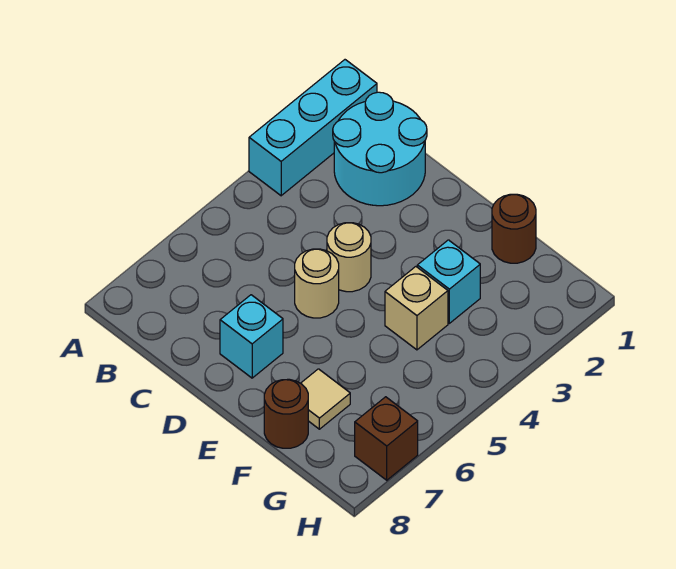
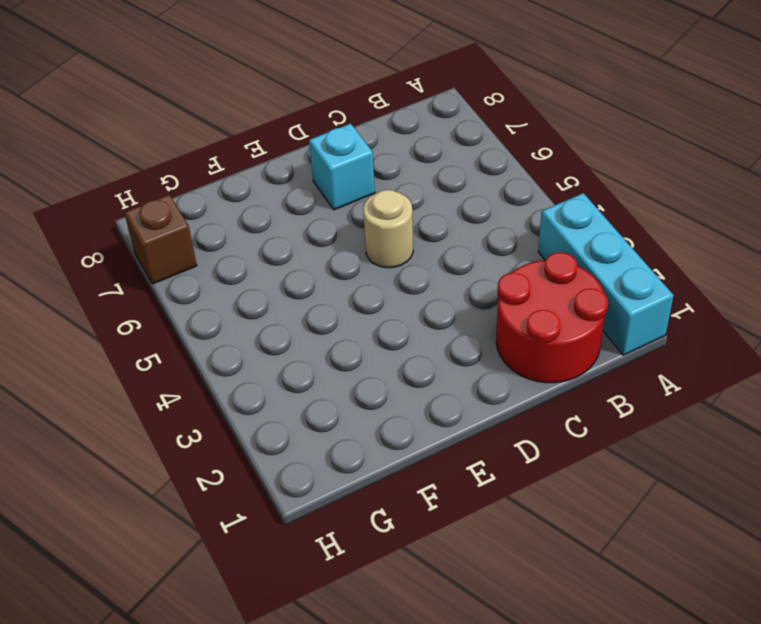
red 2x2 round brick [496,252,608,383] -> cyan 2x2 round brick [333,92,427,206]
none -> tan 1x1 round brick [327,223,371,292]
none -> brown 1x1 round brick [492,194,536,263]

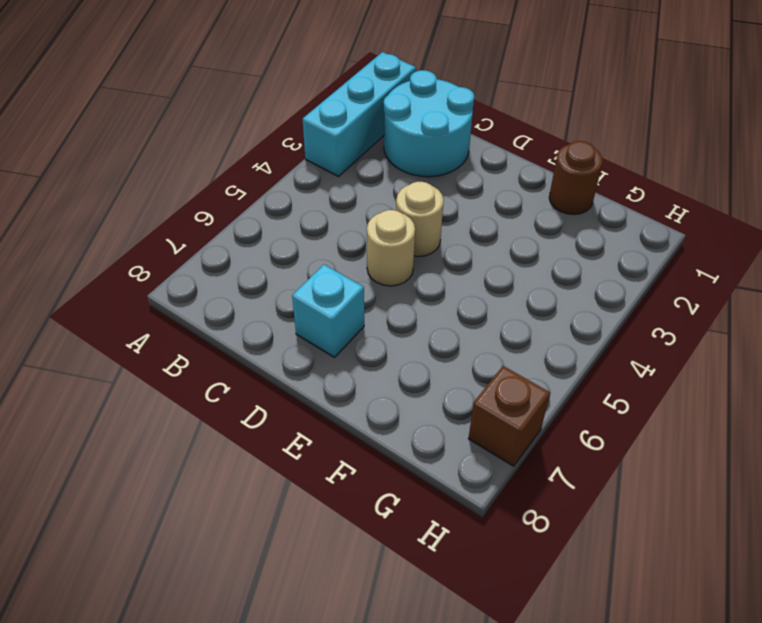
none -> cyan 1x1 brick [417,240,480,323]
none -> tan 1x1 brick [385,267,448,350]

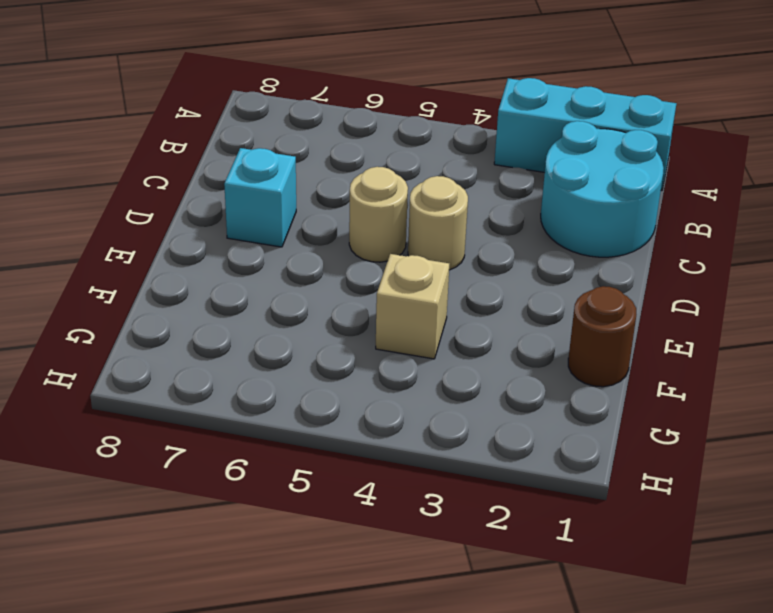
none -> cyan 1x1 brick [417,240,480,323]
none -> tan 1x1 tile [301,369,350,429]

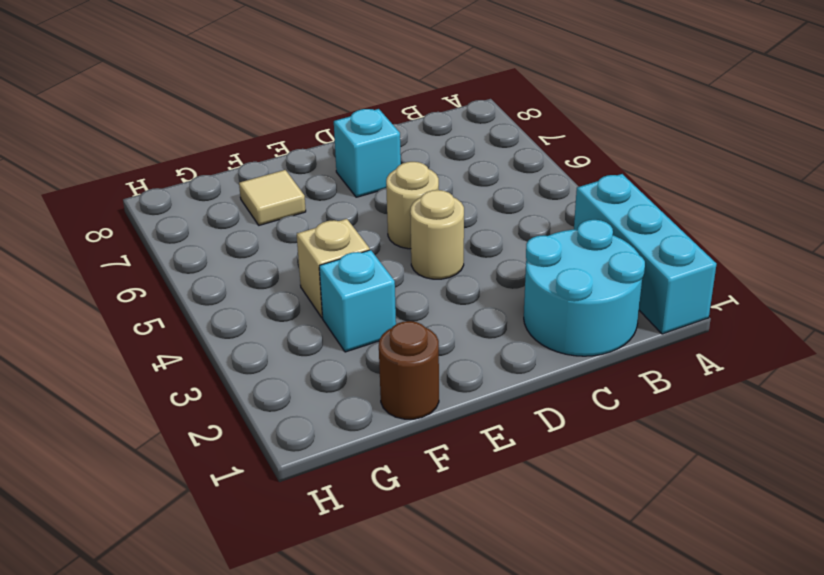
none -> brown 1x1 round brick [264,379,308,448]
none -> brown 1x1 brick [355,397,418,480]

